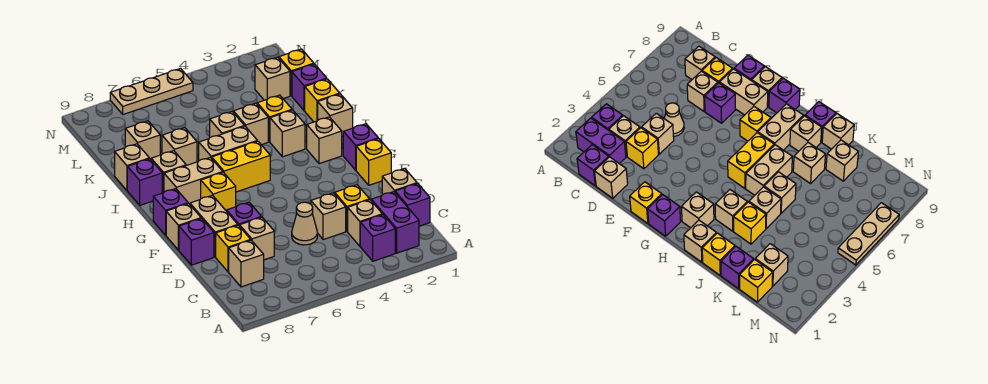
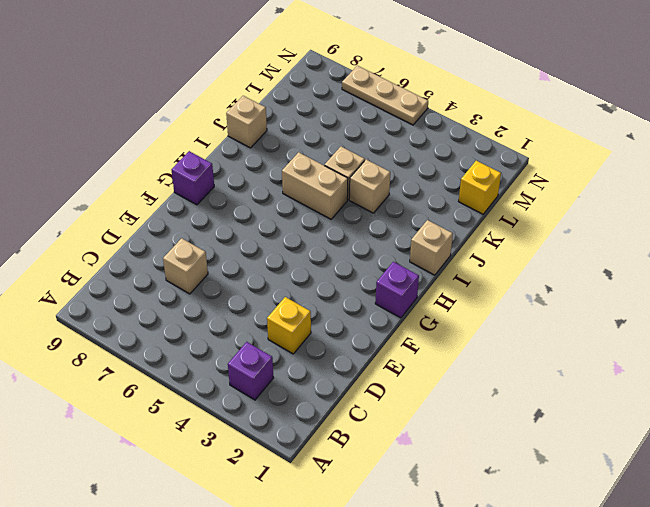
none -> purple 1x2 brick [371,192,419,253]
none -> purple 1x1 brick [395,183,430,226]
none -> tan 1x1 brick [348,200,382,246]
none -> tan 1x1 brick [229,240,264,287]

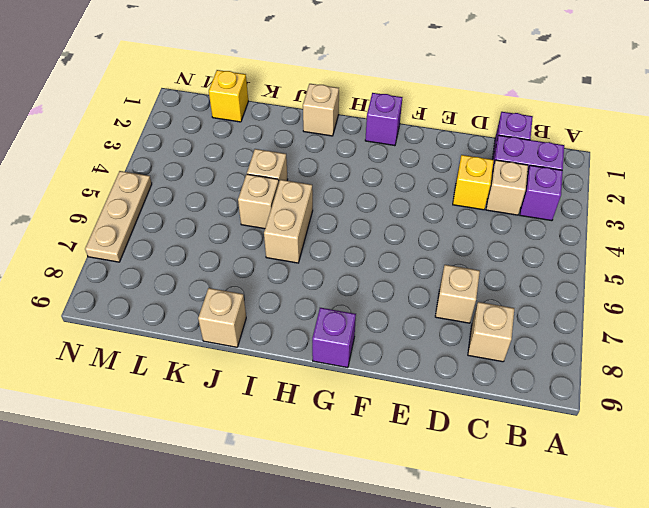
none -> tan 1x1 brick [382,169,417,195]
none -> tan 1x1 brick [311,193,346,240]
none -> tan 1x1 cone [292,202,317,245]
none -> yellow 1x1 brick [216,225,250,272]

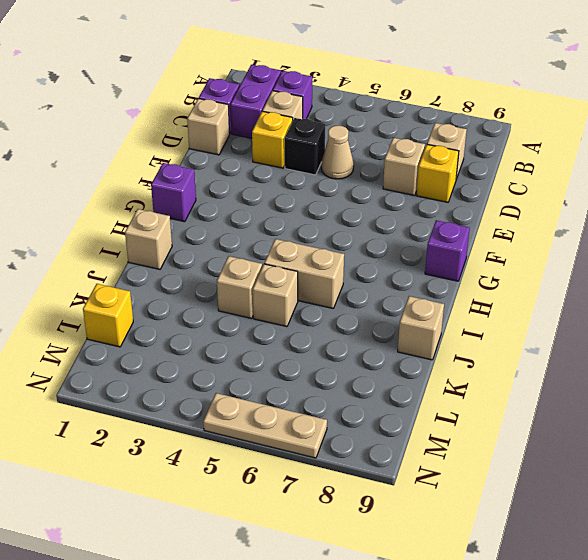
black 1x1 brick [285,118,325,175] -> tan 1x1 brick [311,193,346,240]
none -> purple 1x1 brick [227,202,262,226]
none -> tan 1x2 brick [190,195,238,257]
none -> purple 1x1 brick [179,218,214,265]
none -> yellow 1x1 brick [356,139,391,185]

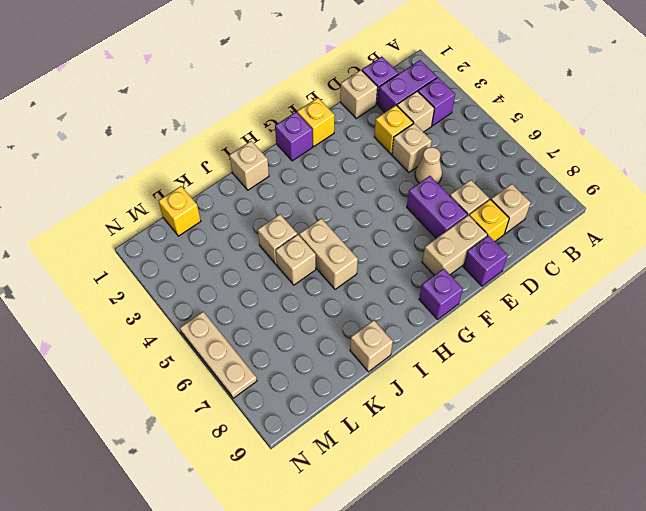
purple 1x2 brick [407,176,468,238] -> purple 1x1 brick [227,202,262,226]
none -> tan 1x1 brick [166,203,201,250]
none -> yellow 1x1 brick [201,172,236,211]
none -> tan 1x1 brick [307,117,342,164]
none -> yellow 1x2 brick [212,141,270,192]

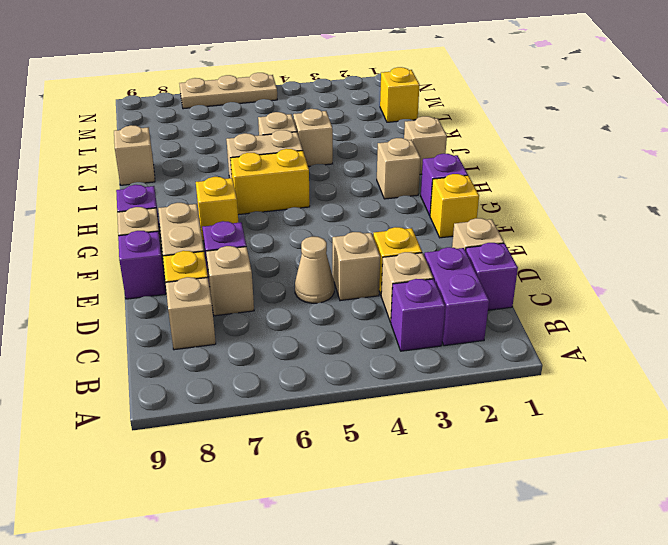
none -> tan 1x2 brick [164,157,223,204]
none -> tan 1x1 brick [270,110,305,157]
none -> tan 1x1 brick [151,151,186,193]
none -> purple 1x1 brick [127,159,162,205]

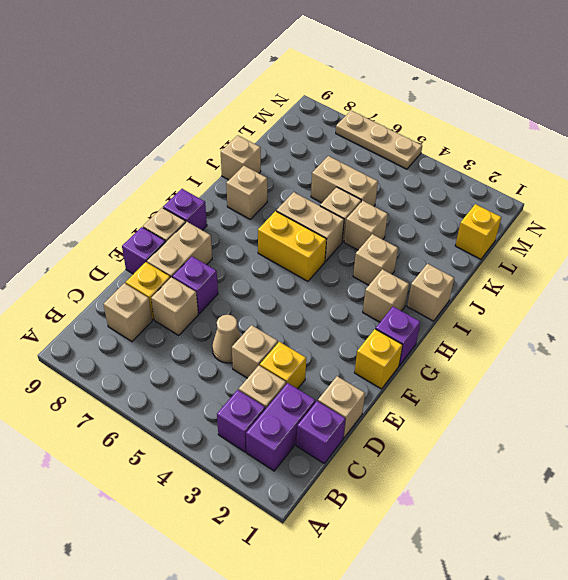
tan 1x2 brick [311,156,378,206] -> tan 1x2 brick moved to [164,157,223,204]
none -> yellow 1x1 brick [201,172,236,211]
none -> purple 1x1 brick [127,159,162,205]
none -> yellow 1x1 brick [305,79,340,122]
none -> yellow 1x1 brick [257,95,292,142]

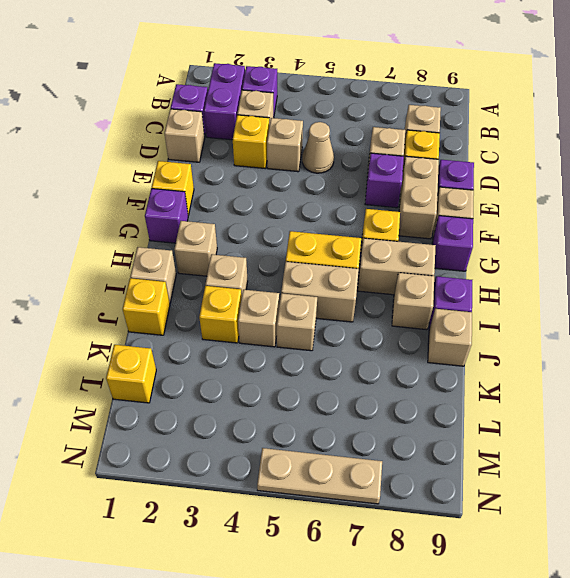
none -> tan 1x1 brick [162,128,197,166]
none -> purple 1x1 brick [292,64,327,111]
none -> tan 1x1 brick [125,121,160,159]
none -> tan 1x1 brick [255,57,290,100]

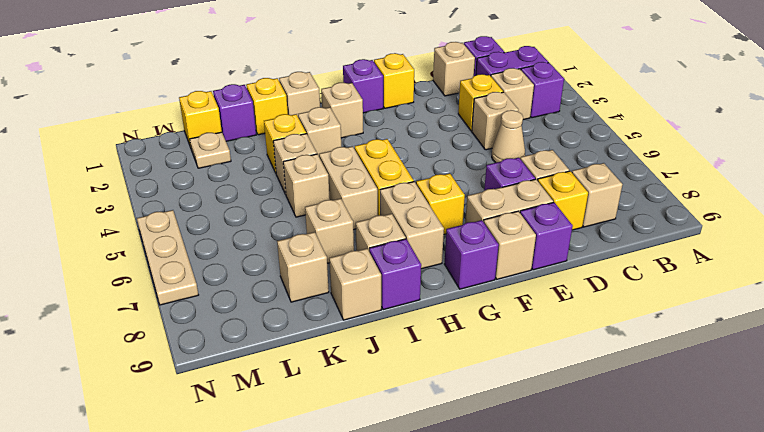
tan 1x1 plate [190,132,231,168] -> tan 1x1 brick [255,57,290,100]

